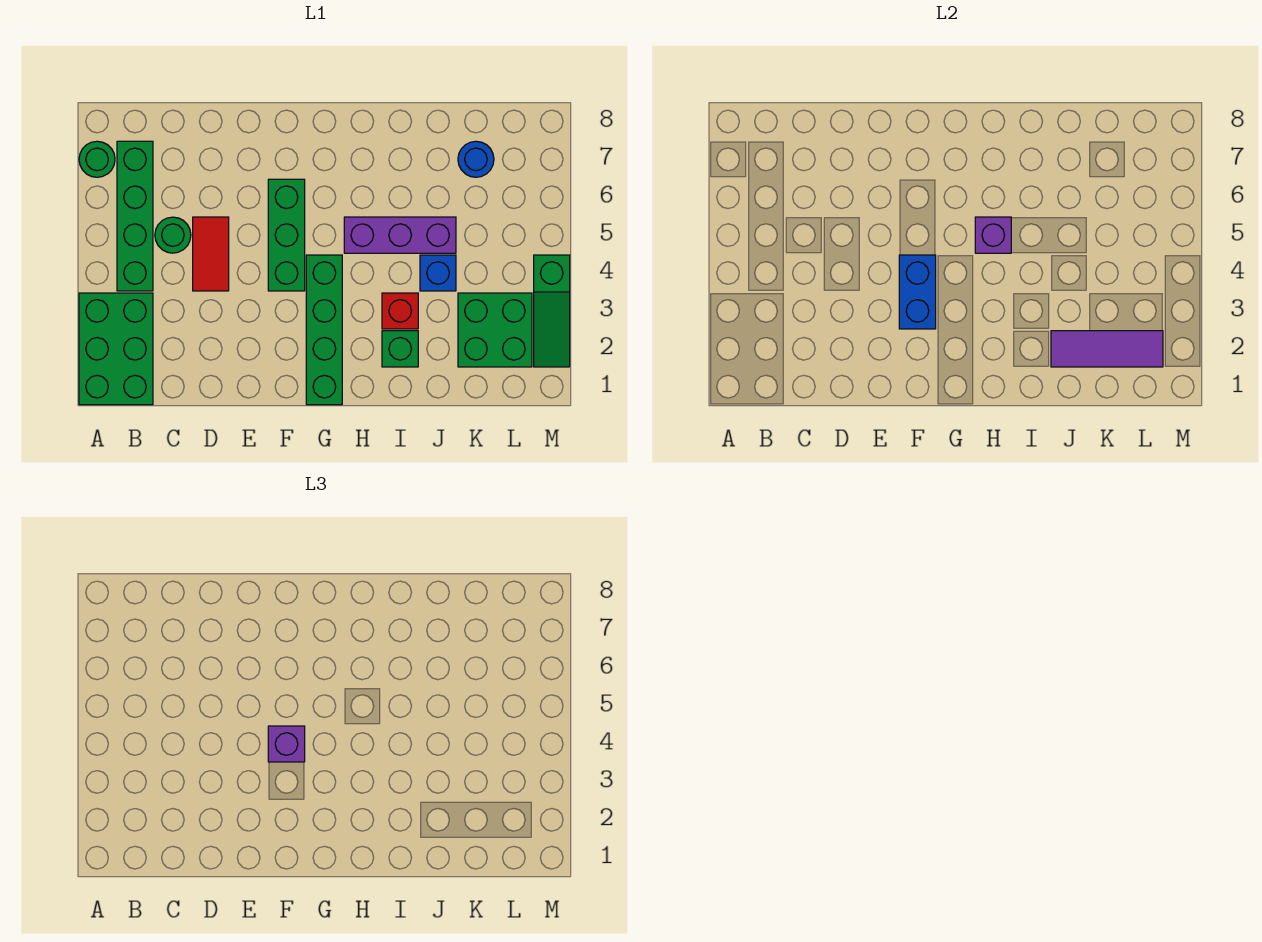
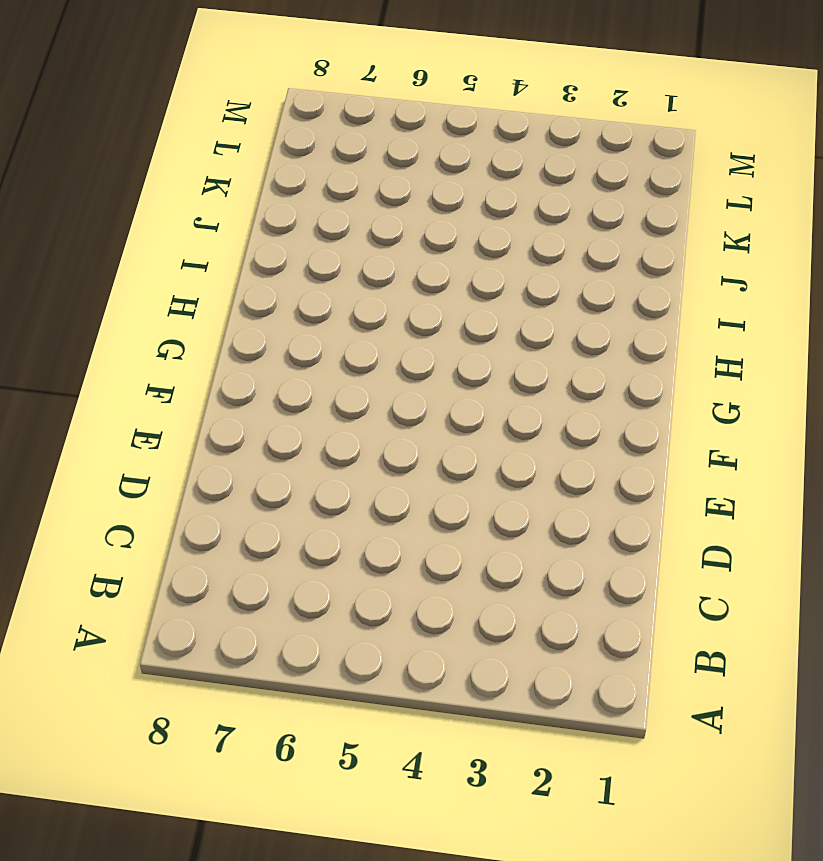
none -> green 2x3 brick [79,293,153,405]
none -> green 1x1 round brick [79,141,115,177]
none -> green 1x4 brick [117,141,153,291]

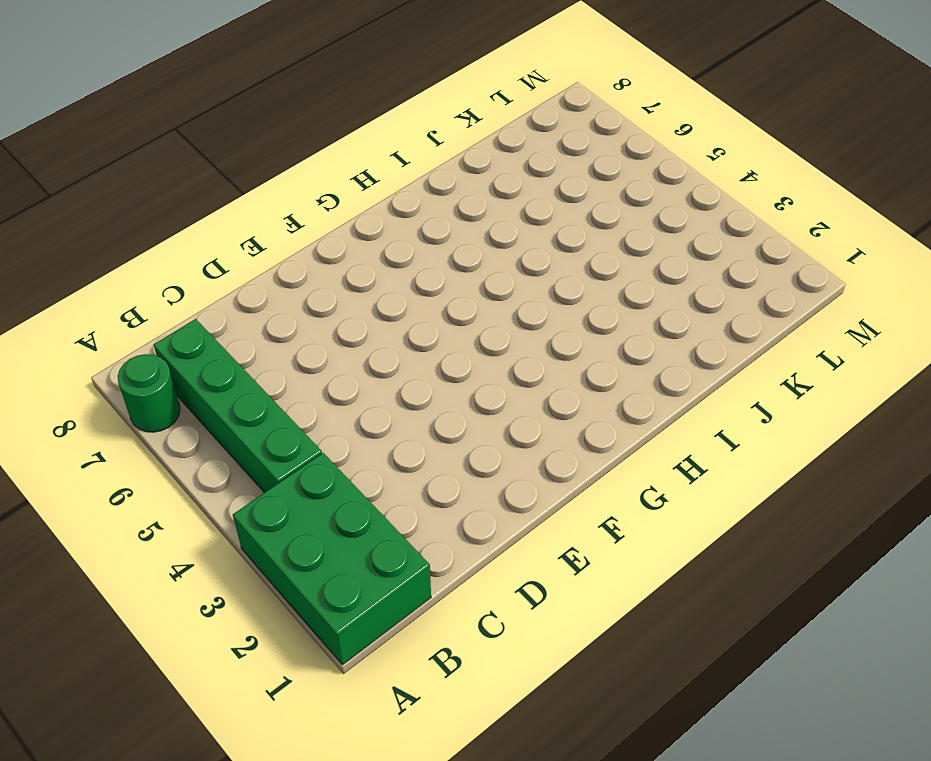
none -> green 1x1 round brick [155,217,191,253]
none -> red 1x2 tile [193,217,229,291]
none -> green 1x3 brick [268,179,305,291]

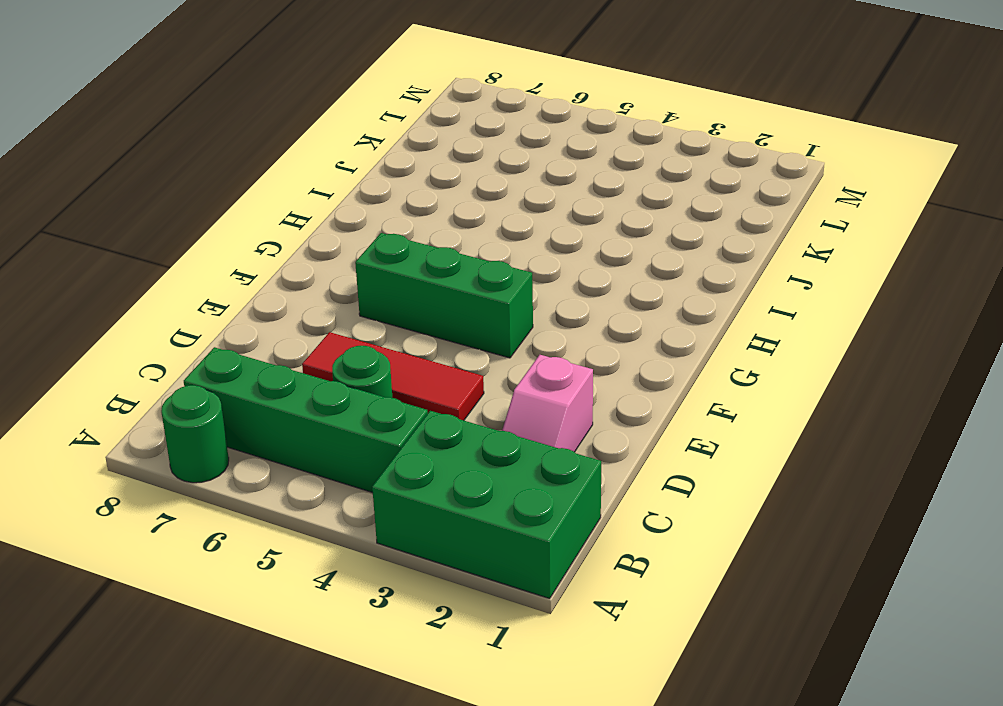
pink 1x2 slope [502,355,593,452] -> none
red 1x3 tile [302,332,484,420] -> red 1x2 tile [193,217,229,291]
none -> green 1x4 brick [306,255,342,405]
none -> purple 1x3 brick [344,217,456,253]
none -> green 1x1 brick [382,331,418,367]

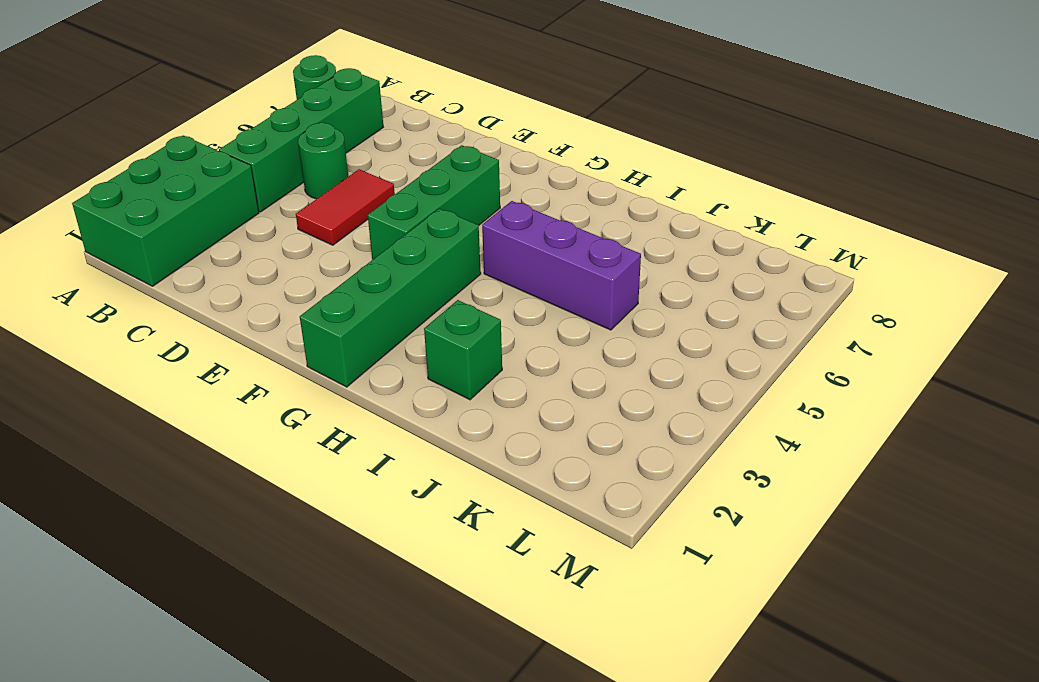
none -> red 1x1 brick [382,293,418,329]
none -> blue 1x1 brick [420,255,456,291]
none -> green 2x2 brick [458,293,532,367]

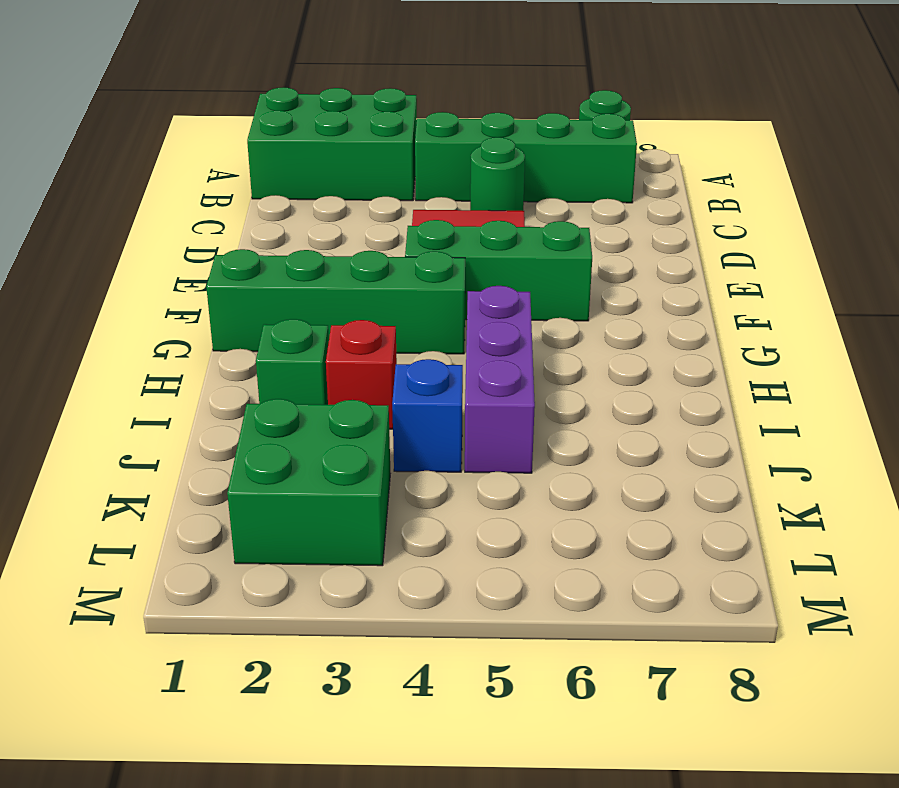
none -> blue 1x1 round brick [458,141,494,177]
none -> green 1x3 slope [534,255,570,367]
none -> blue 1x2 brick [899,255,936,329]

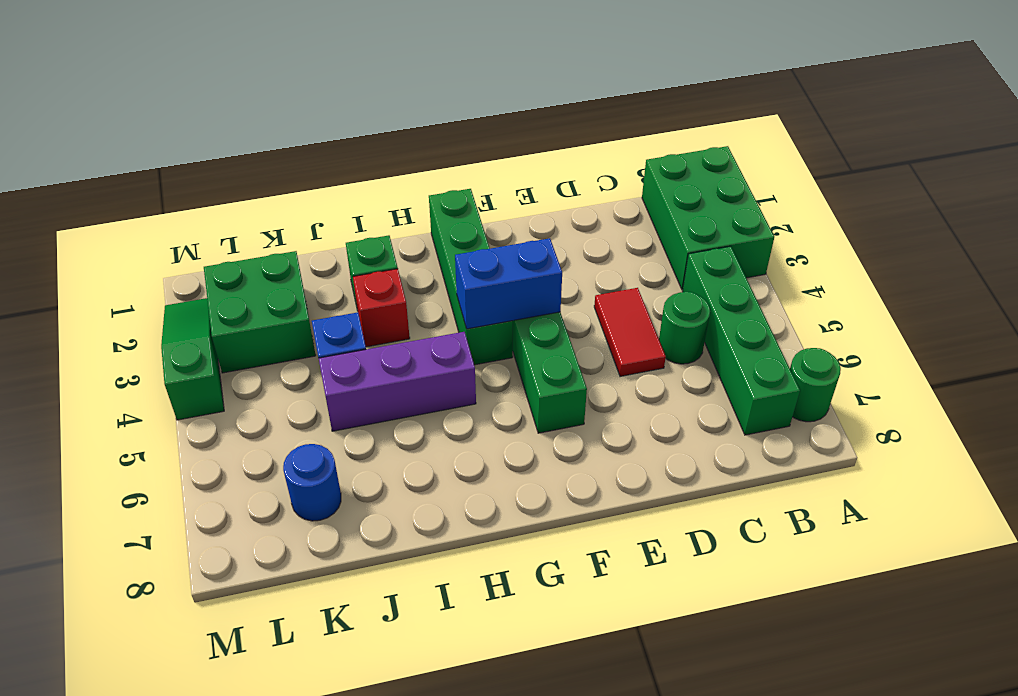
blue 1x2 brick [455,238,562,329] -> blue 1x2 brick turned to [899,255,936,329]
none -> purple 1x1 brick [975,217,1011,253]
none -> purple 1x3 tile [1051,331,1163,367]
none -> purple 1x1 brick [268,726,305,762]

